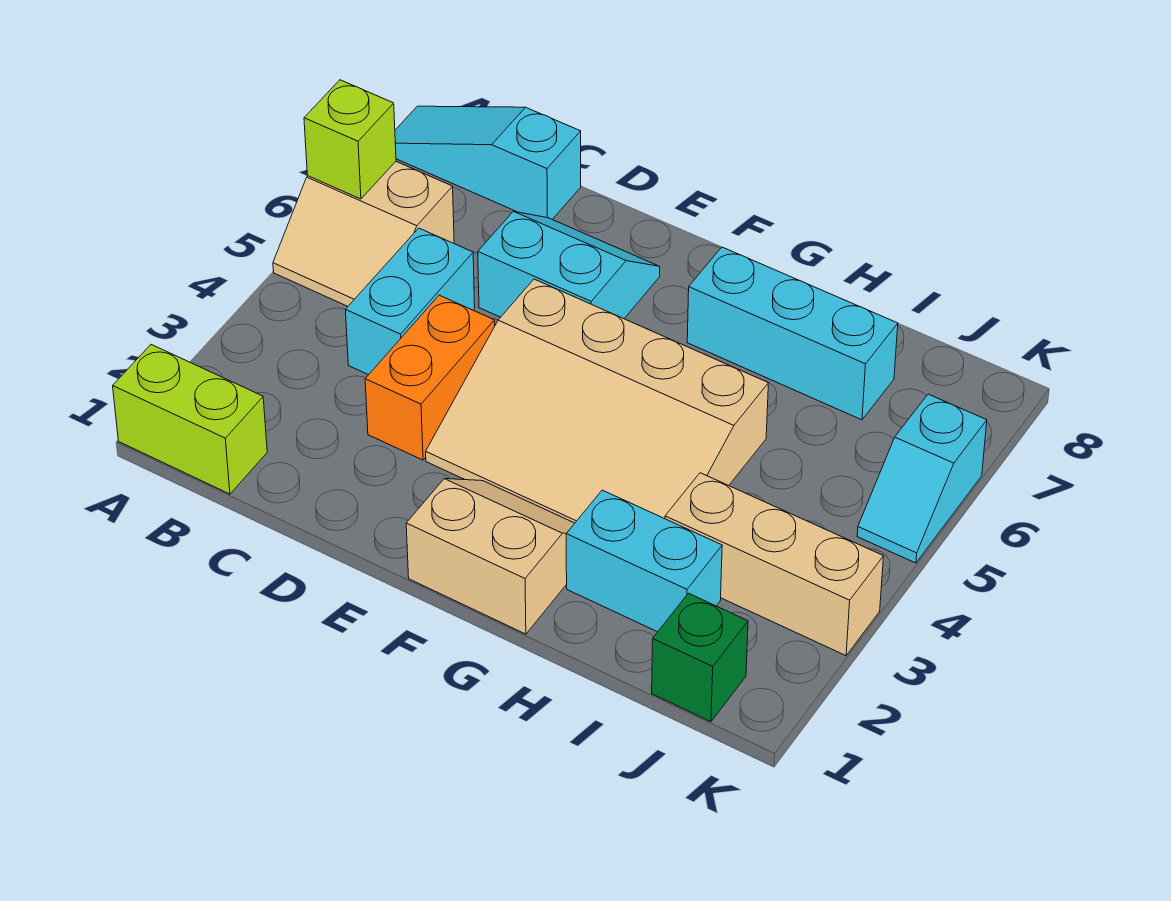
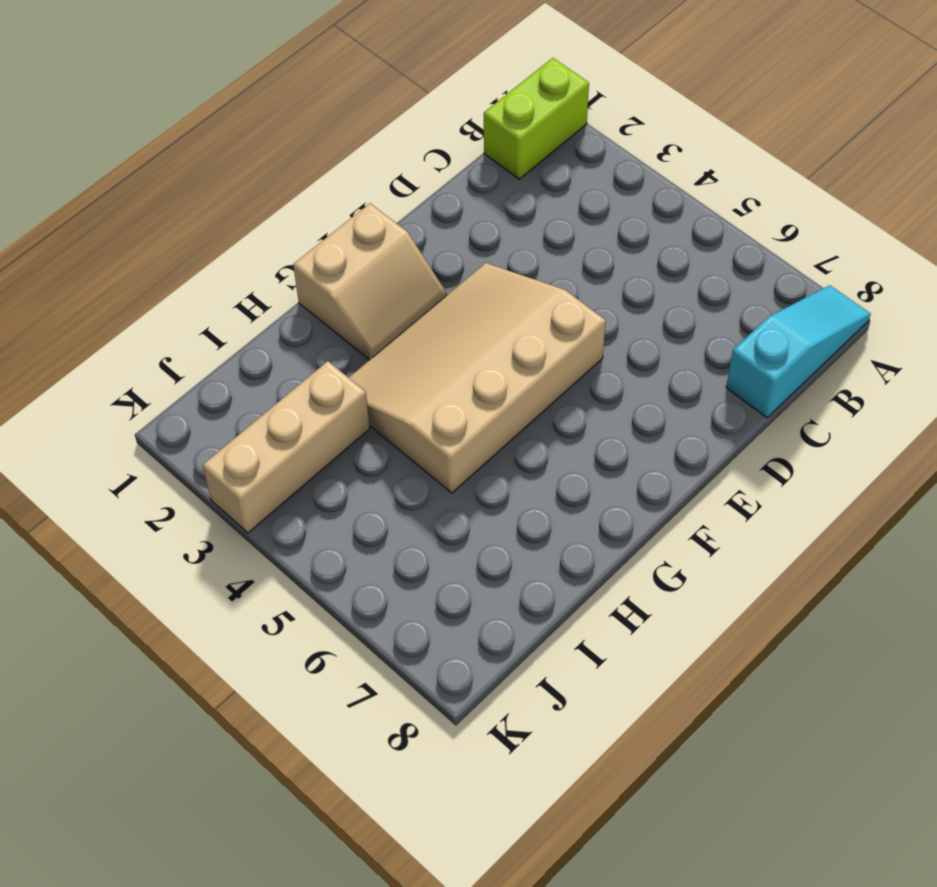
none -> tan 2x2 slope [273,162,454,306]
none -> cyan 1x2 brick [345,228,475,375]
none -> orange 1x2 brick [365,295,495,460]

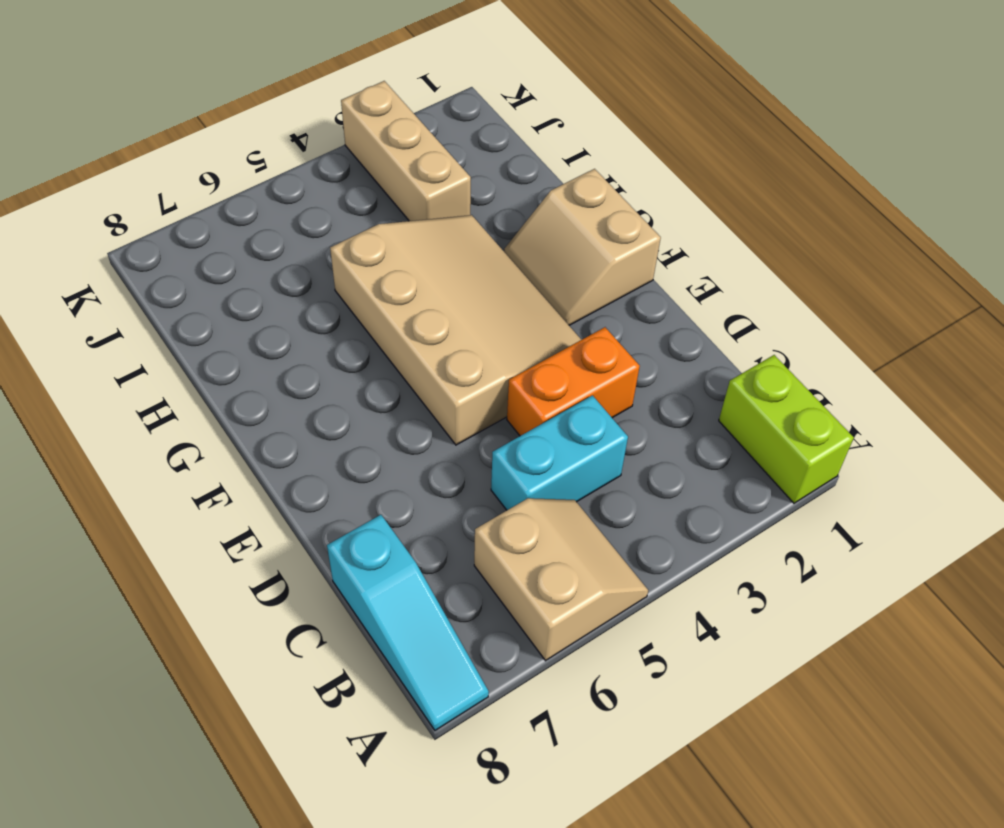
none -> cyan 2x2 slope [478,211,660,319]
none -> cyan 1x3 brick [687,247,898,420]
none -> cyan 1x2 brick [566,490,722,632]

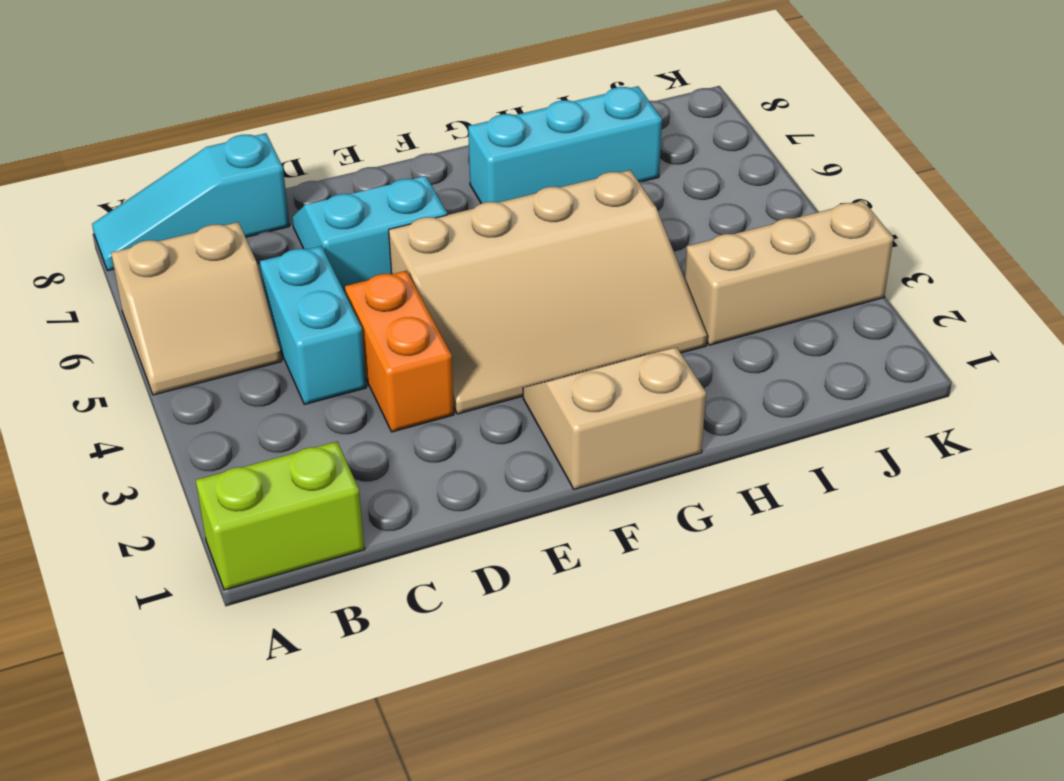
none -> cyan 1x2 brick [566,490,722,632]
none -> green 1x1 brick [652,593,748,722]
none -> cyan 1x2 slope [857,394,987,563]

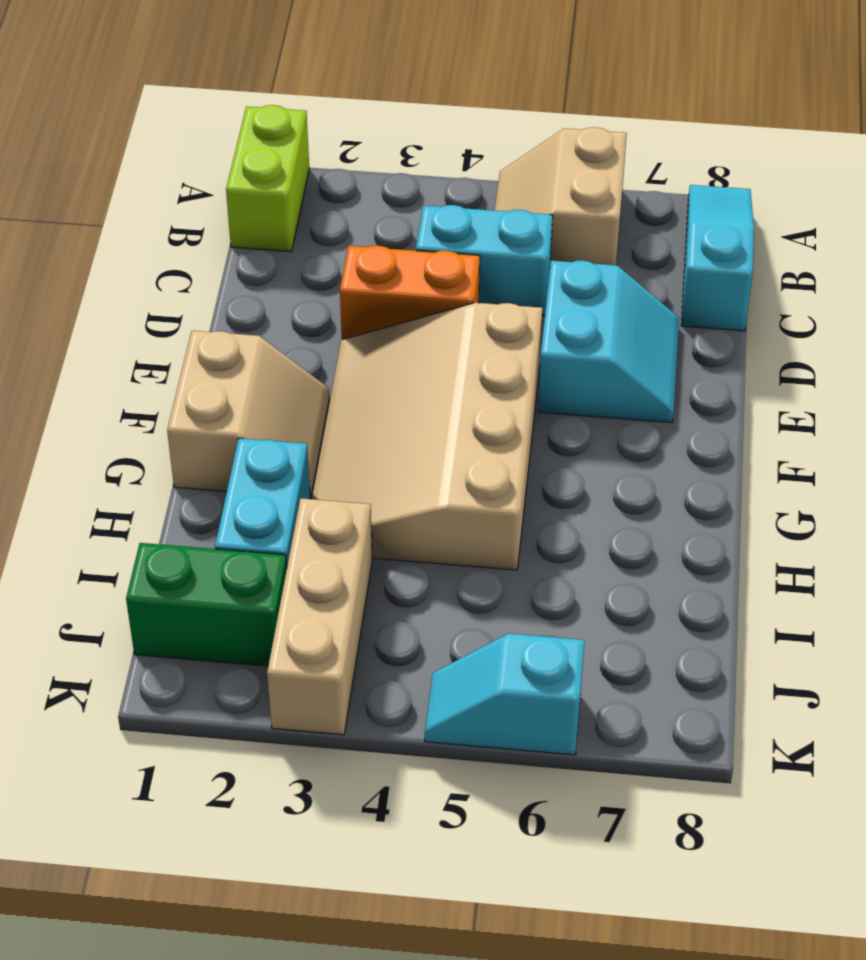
green 1x2 brick [126,543,287,666] -> green 1x1 brick [652,593,748,722]
none -> cyan 1x3 brick [687,247,898,420]
none -> lime 1x1 brick [304,80,396,199]

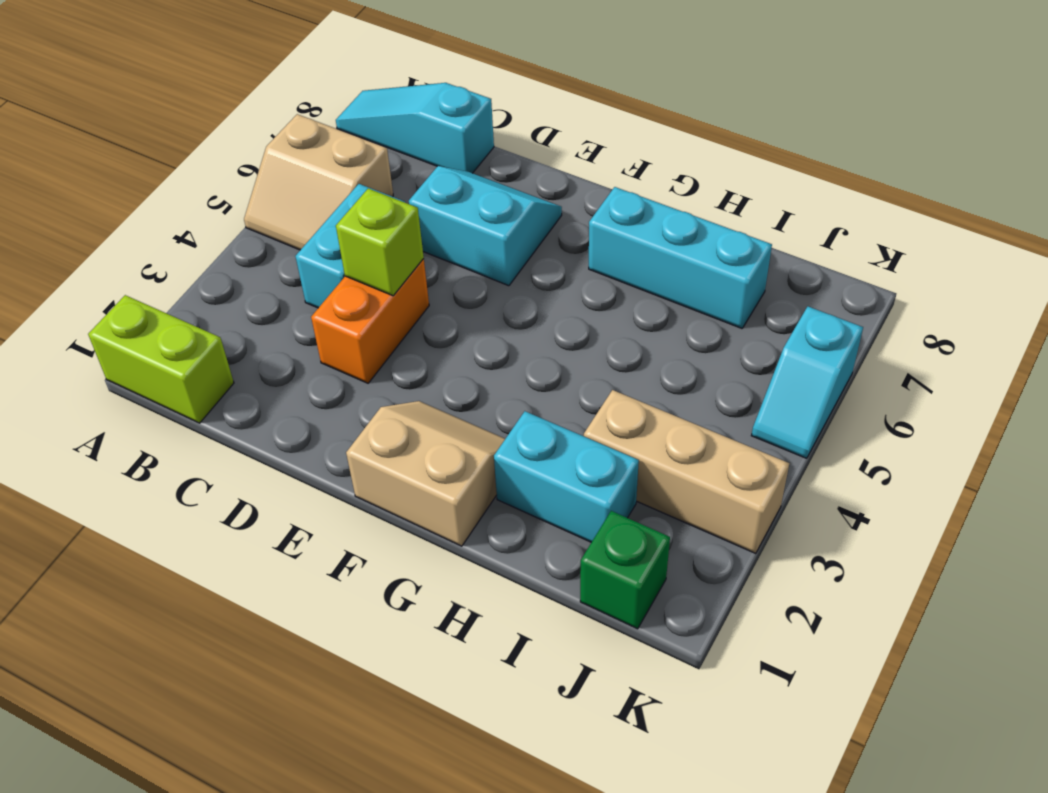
lime 1x1 brick [336,188,424,296] -> lime 1x1 brick moved to [304,80,396,199]
none -> tan 3x4 slope [426,279,768,523]

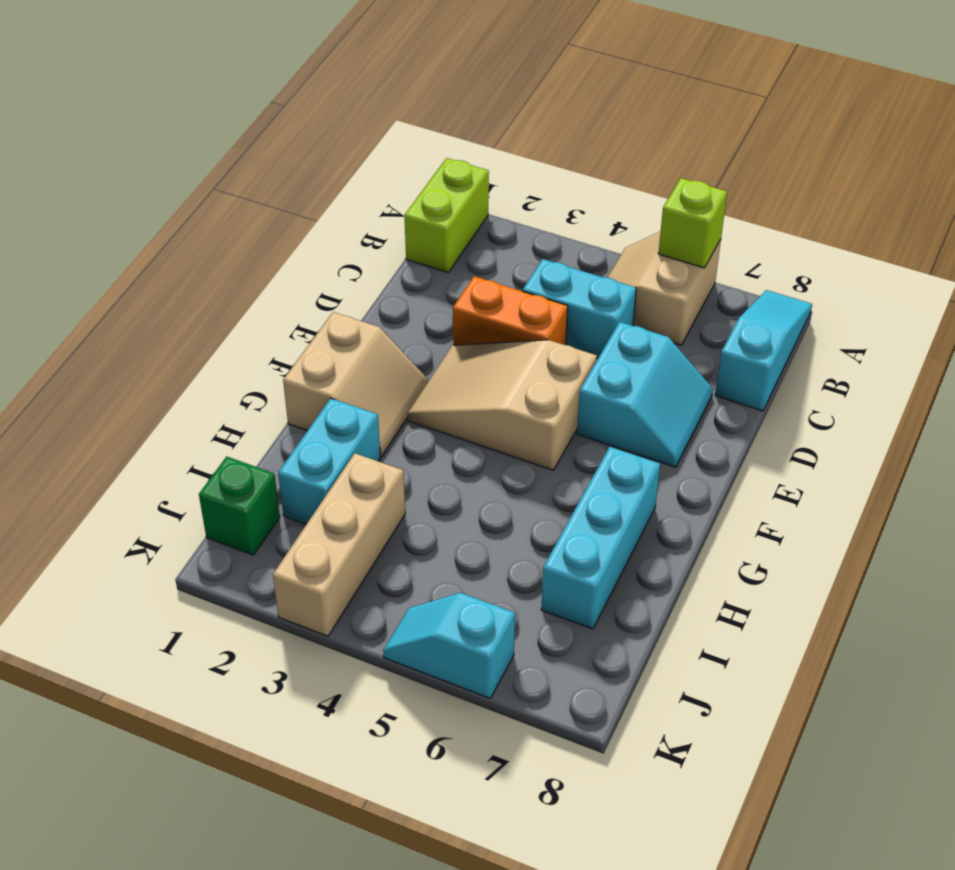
tan 2x3 slope [408,340,597,470] -> tan 3x4 slope [426,279,768,523]

